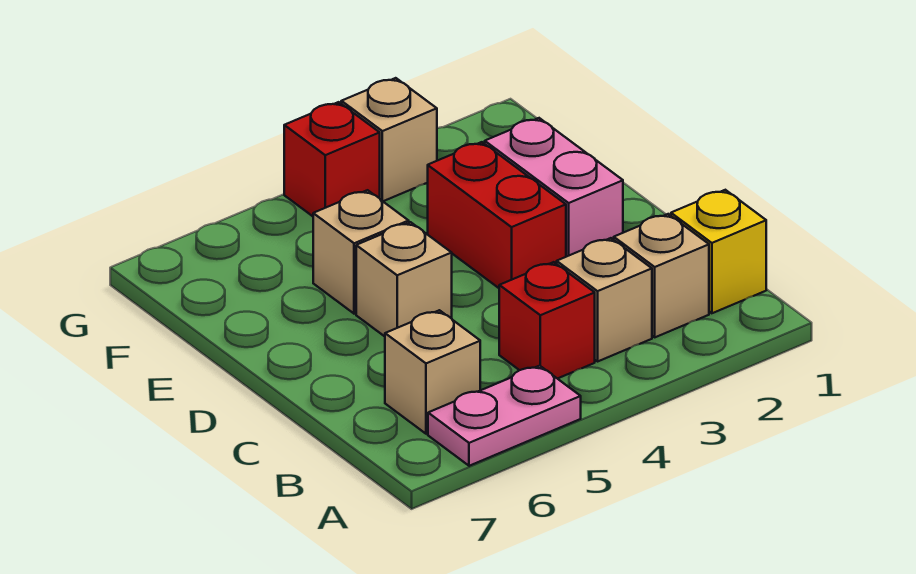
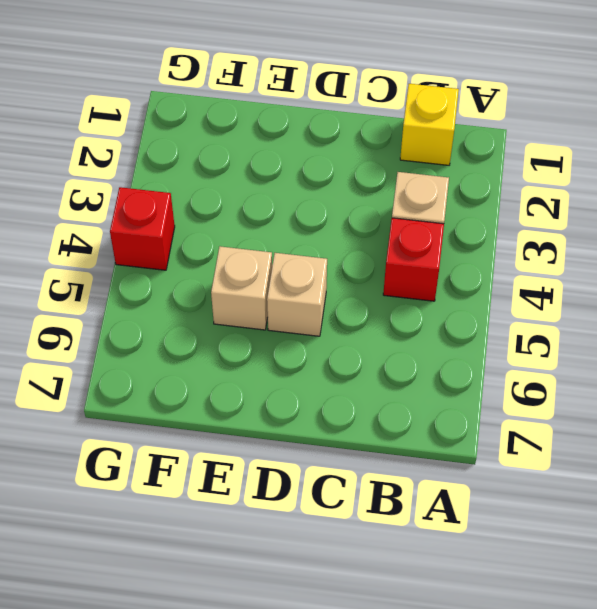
none -> pink 1x2 plate [428,366,581,466]
none -> tan 1x1 brick [614,214,709,337]
none -> tan 1x1 brick [385,310,480,434]

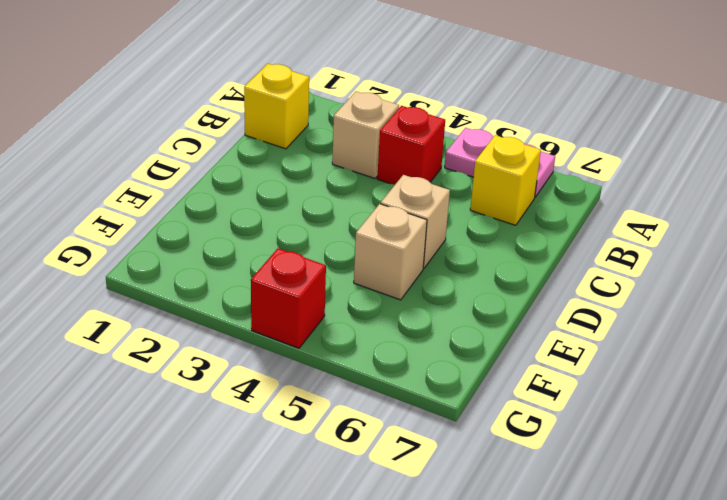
yellow 1x1 brick [470,135,541,225] -> tan 1x1 brick [385,310,480,434]
none -> tan 1x1 brick [614,214,709,337]
none -> pink 1x2 brick [485,118,623,257]
none -> red 1x2 brick [428,142,566,288]

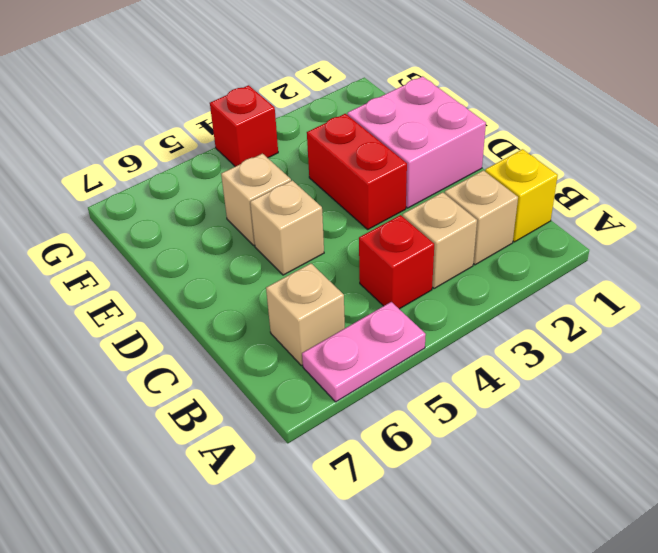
pink 2x2 brick [347,76,486,208] -> pink 1x2 brick [485,118,623,257]
none -> tan 1x1 brick [341,78,437,201]

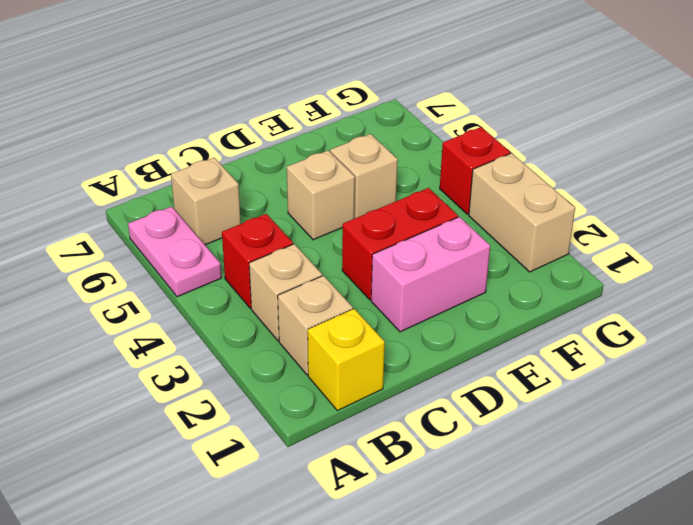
tan 1x2 brick [469,153,575,272] -> tan 1x1 brick [341,78,437,201]

